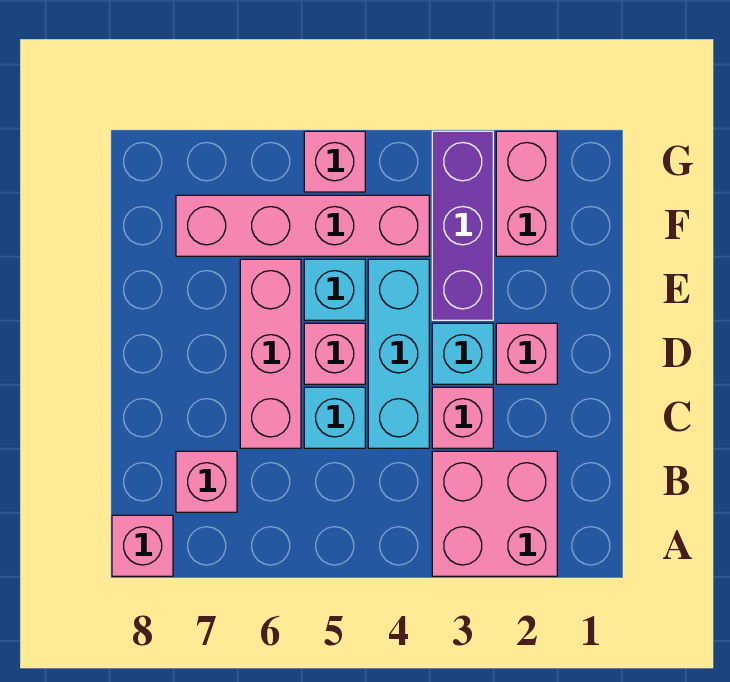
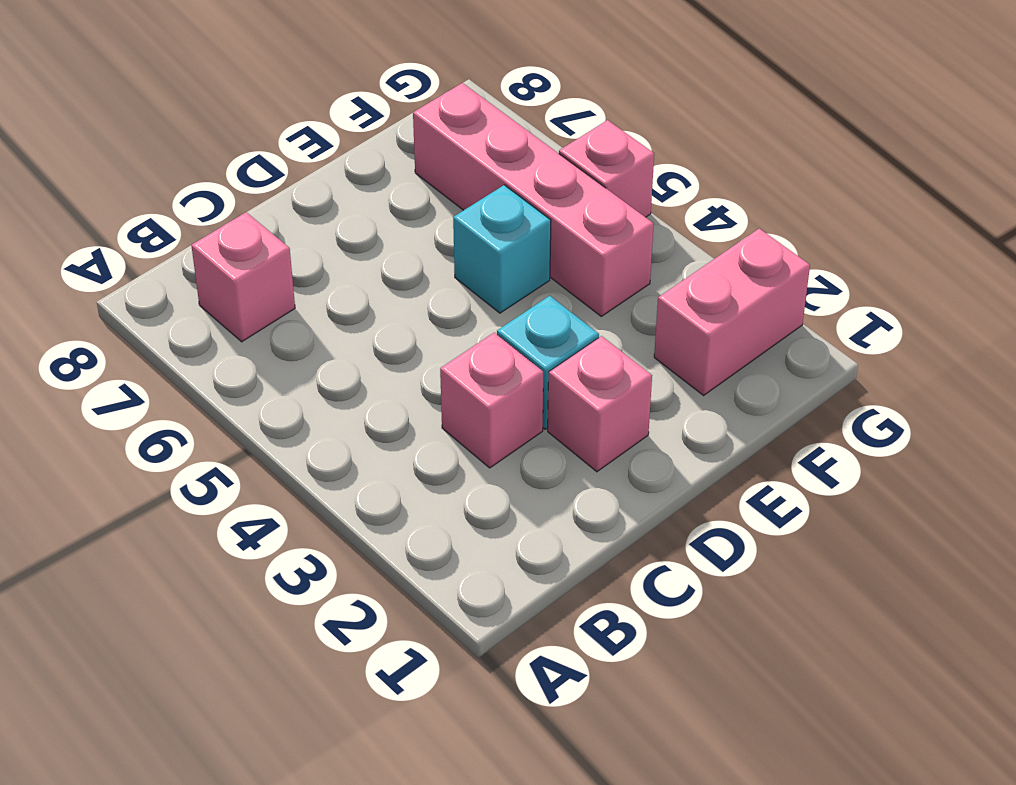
none -> pink 2x2 brick [432,451,557,576]
none -> pink 1x1 brick [112,515,173,576]
none -> cyan 1x3 brick [368,259,429,448]

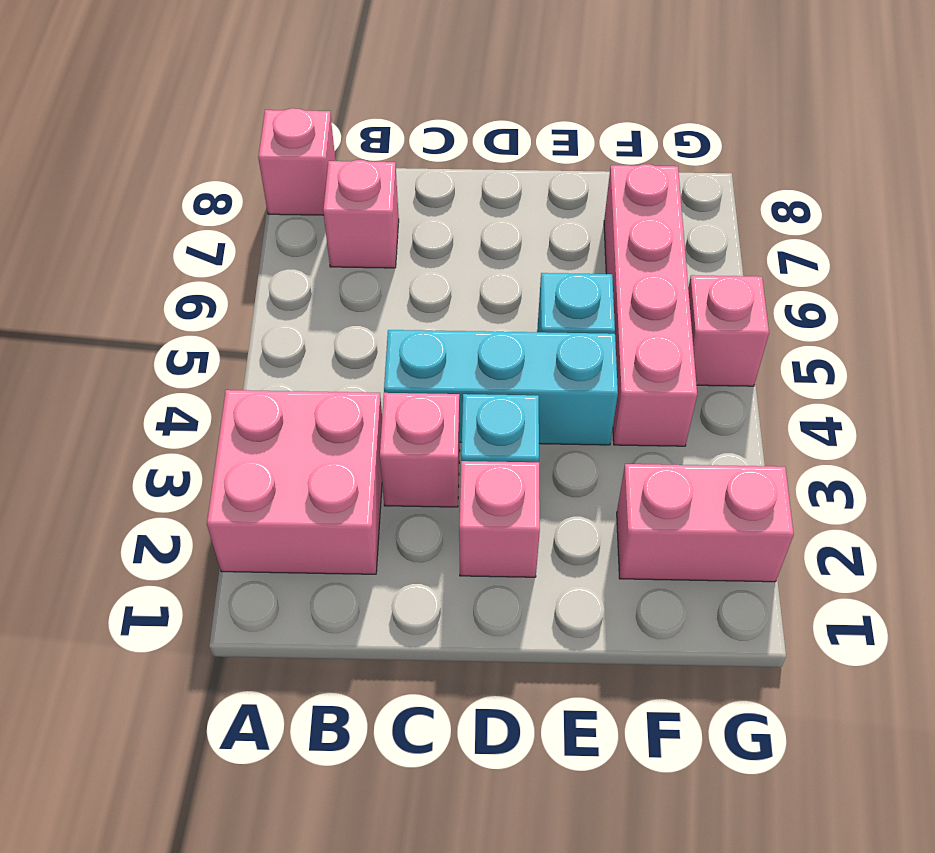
none -> cyan 1x1 brick [304,387,365,448]
none -> pink 1x3 brick [240,259,301,448]
none -> pink 1x1 brick [304,323,365,384]

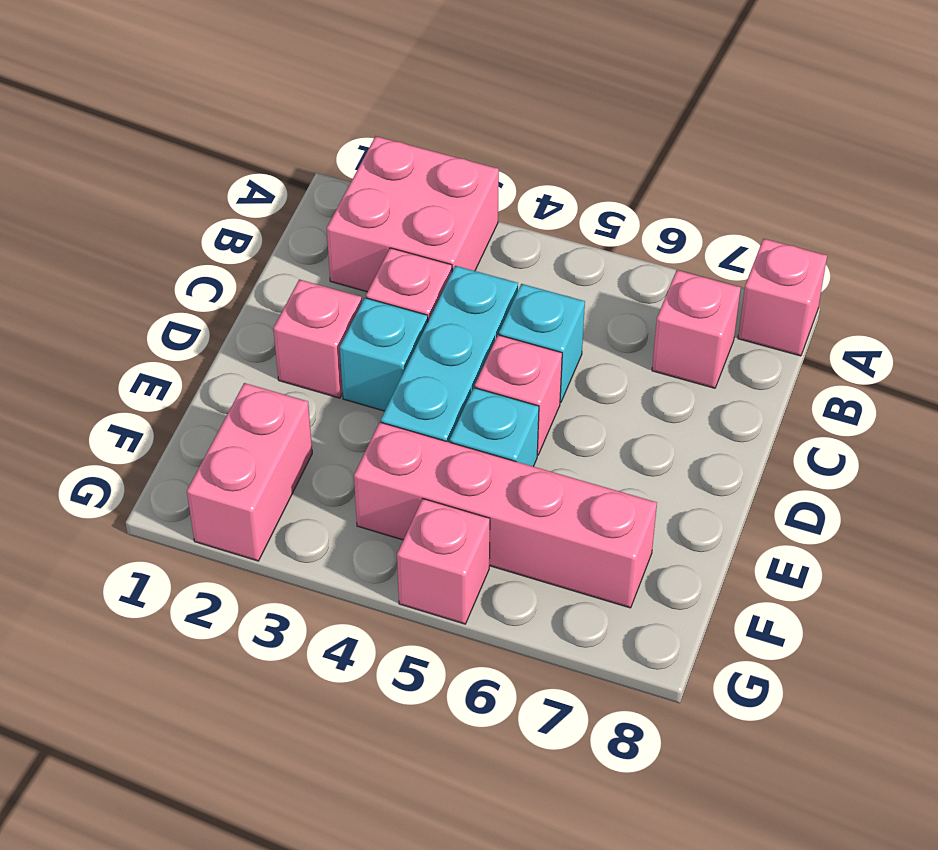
none -> pink 1x3 brick [240,259,301,448]
none -> purple 1x3 brick [432,131,493,320]

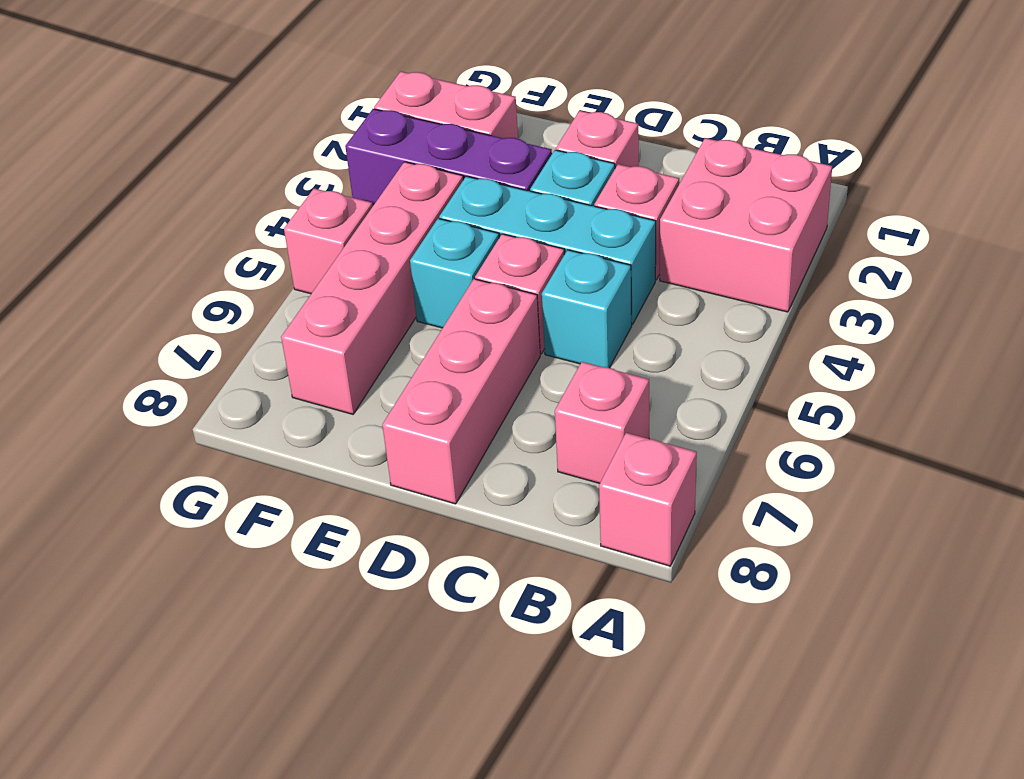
pink 1x3 brick [382,279,540,504] -> pink 1x3 brick turned to [240,259,301,448]

